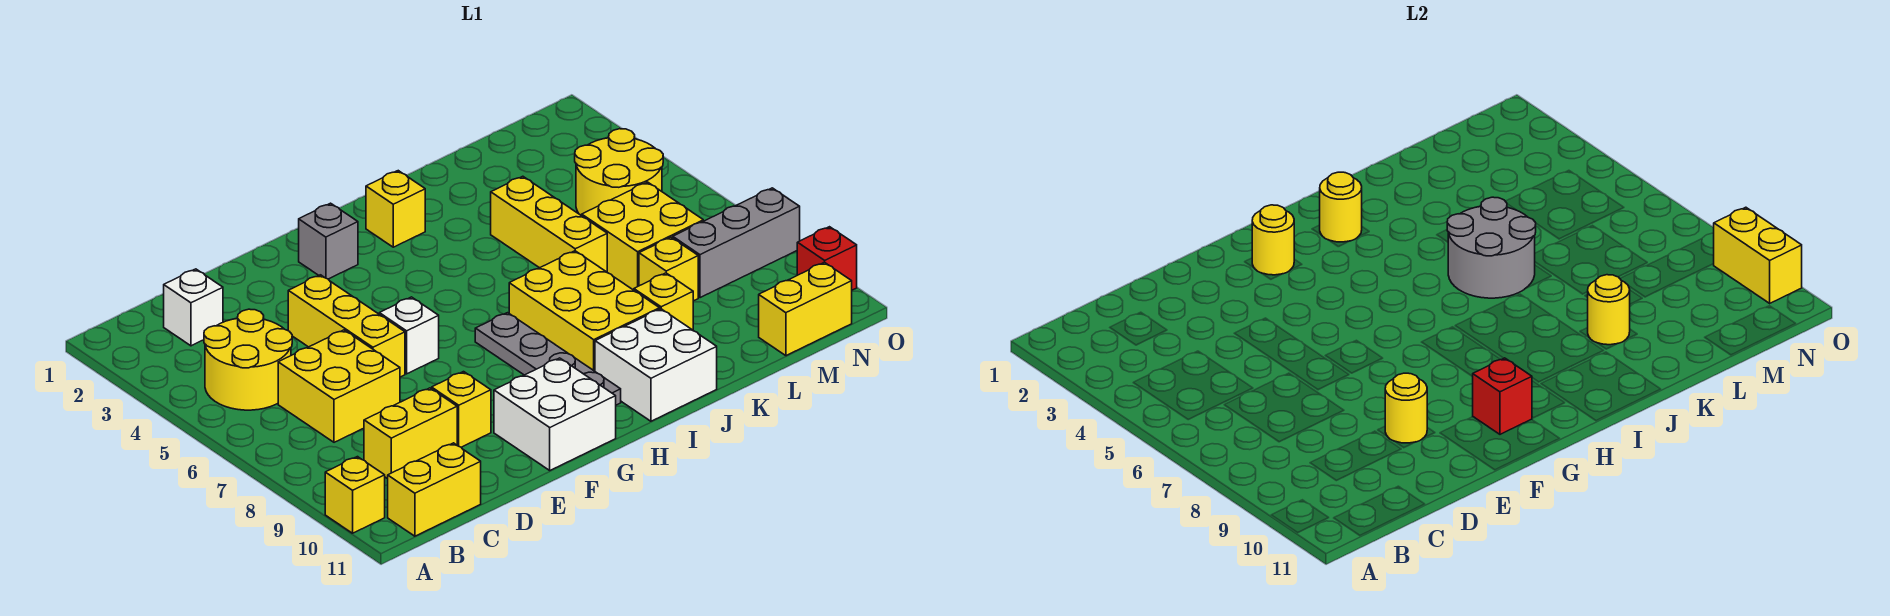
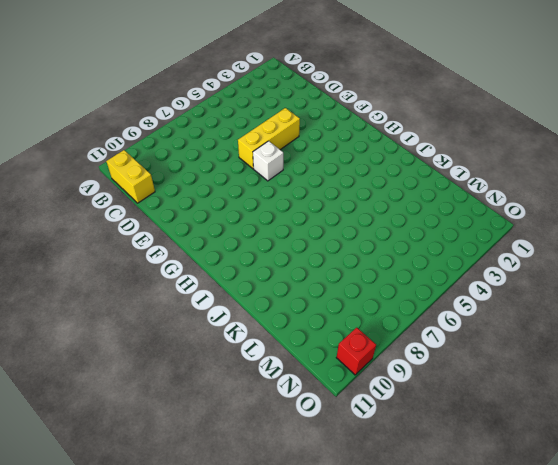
none -> yellow 1x1 brick [325,457,385,533]
none -> yellow 2x2 round brick [204,309,292,410]
none -> white 1x1 brick [164,269,223,346]
none -> yellow 2x2 brick [278,330,400,442]

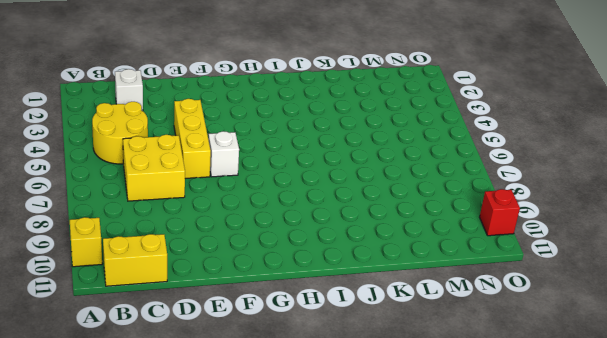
none -> yellow 1x2 brick [364,388,457,479]
none -> yellow 1x1 brick [432,372,491,447]
none -> white 2x2 brick [494,358,616,470]
none -> grey 1x1 brick [299,203,358,279]

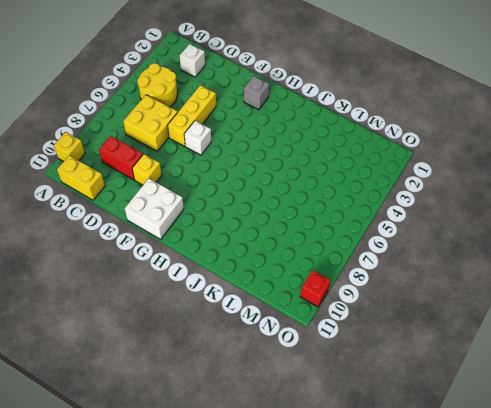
red 1x2 brick [99,136,143,180] -> yellow 1x2 brick [364,388,457,479]
none -> grey 1x4 plate [475,313,621,405]
none -> yellow 1x1 brick [366,171,425,247]
none -> yellow 2x3 brick [509,251,660,371]
none -> white 2x2 brick [595,309,717,421]

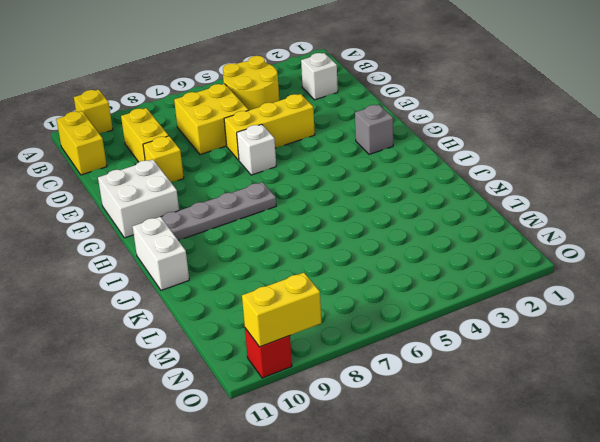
white 1x2 brick [133,217,189,290] -> white 2x2 brick [595,309,717,421]
none -> yellow 1x1 brick [366,171,425,247]
none -> yellow 2x3 brick [509,251,660,371]
none -> yellow 1x3 brick [491,176,607,272]
none -> yellow 1x1 brick [634,273,693,330]

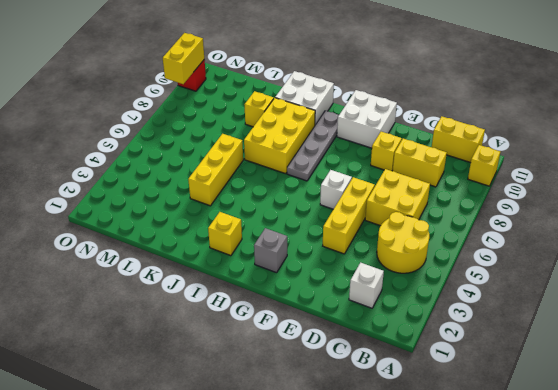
none -> yellow 2x2 brick [582,182,703,290]
none -> yellow 1x1 brick [639,237,698,301]
none -> yellow 2x2 round brick [575,129,663,216]
none -> grey 1x3 brick [673,188,800,298]

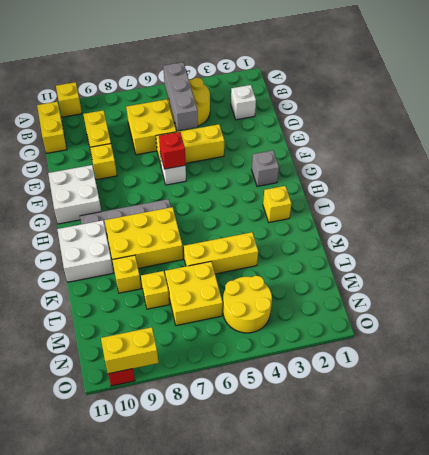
grey 1x3 brick [163,62,198,131] -> grey 1x3 brick moved to [673,188,800,298]
red 1x1 brick [159,132,186,169] -> red 1x1 brick moved to [1472,358,1532,434]
none -> yellow 1x2 brick [759,262,852,356]
none -> yellow 1x1 round brick [1385,373,1427,443]
none -> yellow 1x1 round brick [1252,205,1294,275]
none -> yellow 1x1 round brick [1320,172,1362,242]

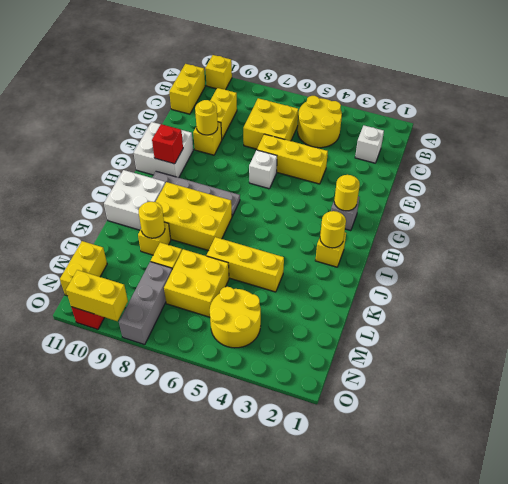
none -> grey 2x2 round brick [1447,197,1536,298]

